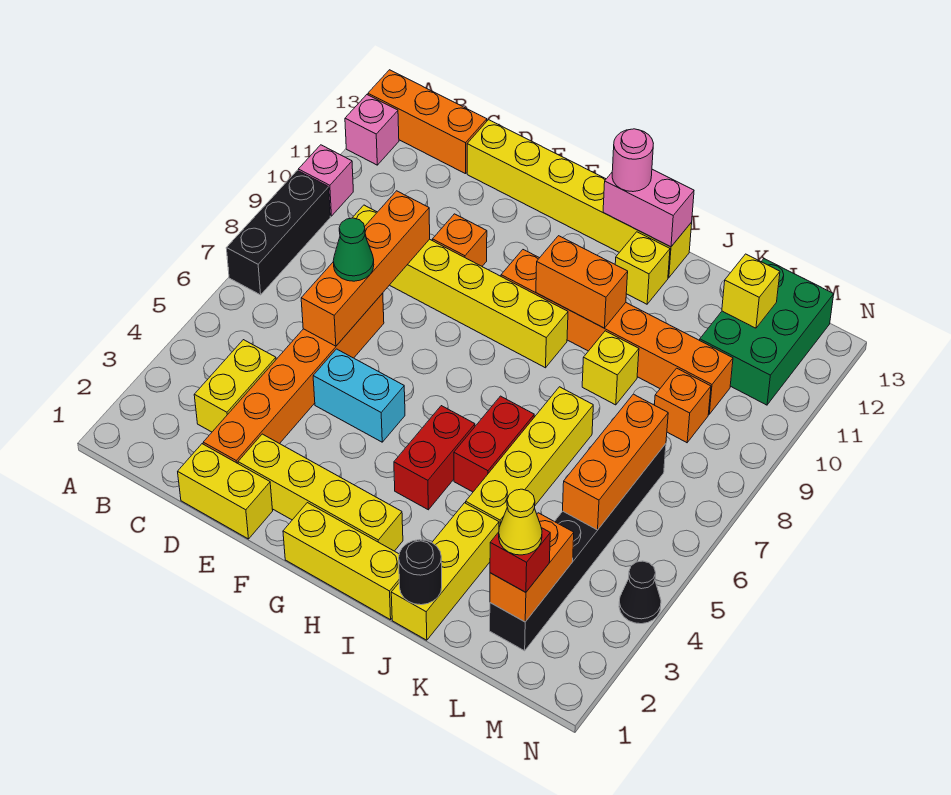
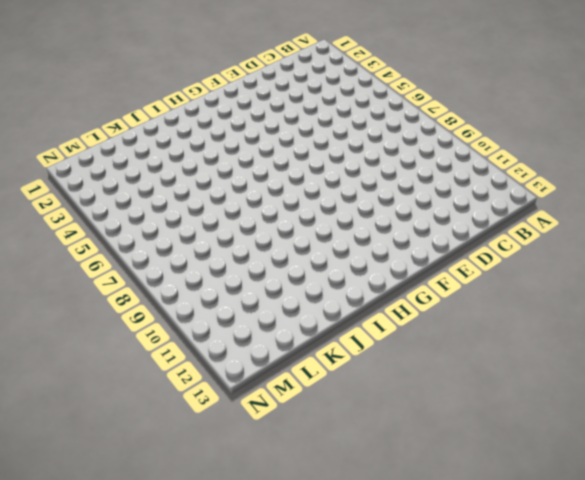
none -> black 1x3 brick [226,170,330,295]
none -> pink 1x1 brick [298,145,353,216]
none -> pink 1x1 brick [345,95,399,165]
none -> orange 1x3 brick [368,70,487,174]

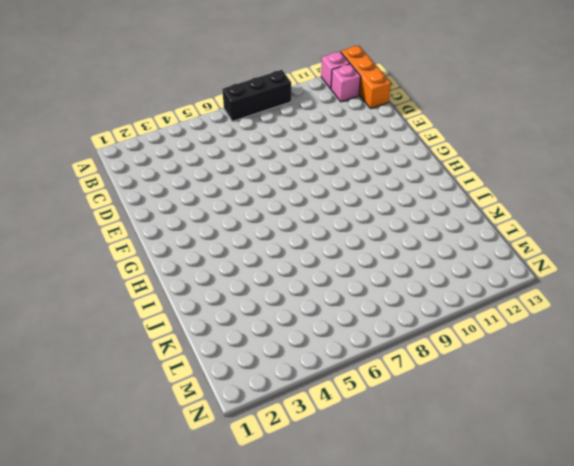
pink 1x1 brick [331,64,361,102] -> pink 1x1 brick moved to [298,145,353,216]
none -> yellow 1x2 brick [194,340,276,432]
none -> yellow 1x6 brick [353,205,568,368]
none -> yellow 1x2 brick [178,444,273,539]
none -> orange 1x6 brick [203,293,384,463]

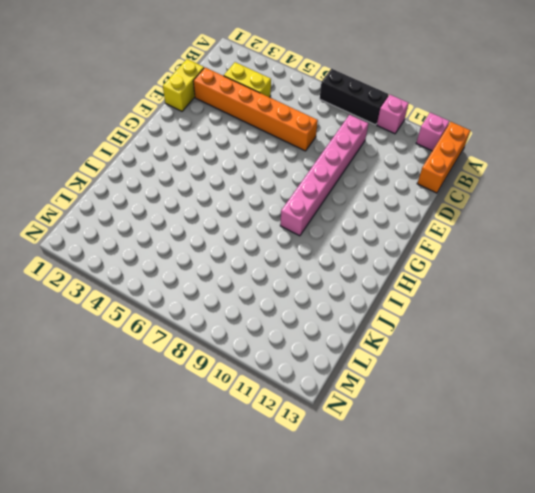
pink 1x6 brick [280,115,368,236] -> yellow 1x6 brick [353,205,568,368]
none -> yellow 1x6 brick [467,120,692,278]
none -> yellow 1x4 brick [238,434,403,551]
none -> cyan 1x2 brick [313,349,405,442]
none -> orange 1x1 brick [432,214,487,266]

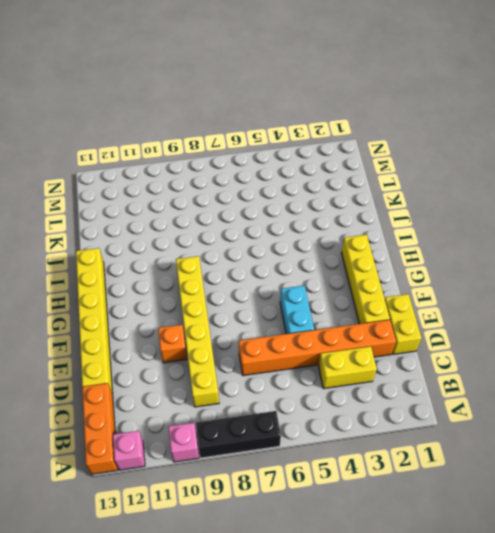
none -> yellow 1x3 brick [283,503,399,620]
none -> orange 1x6 brick [501,250,733,414]
none -> red 1x2 brick [394,406,475,510]
none -> red 1x2 brick [454,396,534,492]

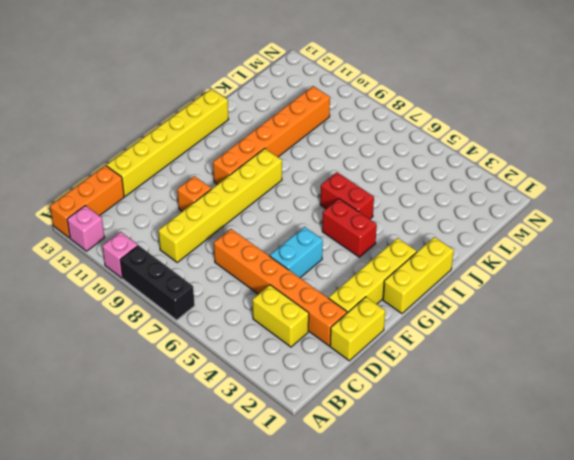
none -> yellow 1x1 brick [615,232,670,304]
none -> yellow 1x3 brick [391,503,499,640]
none -> yellow 1x4 brick [466,387,593,527]
none -> yellow 1x1 brick [582,331,639,405]

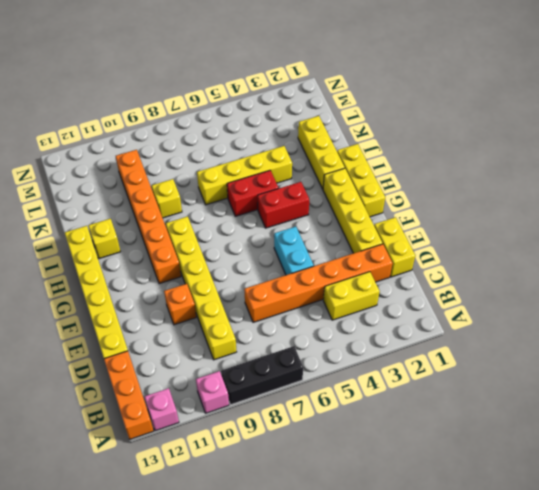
yellow 1x3 brick [298,116,345,189] -> yellow 1x3 brick turned to [391,503,499,640]
none -> black 1x6 brick [490,444,666,651]
none -> orange 1x1 brick [655,368,711,443]
none -> green 2x3 brick [700,259,834,405]
none -> black 1x1 cone [619,561,661,624]

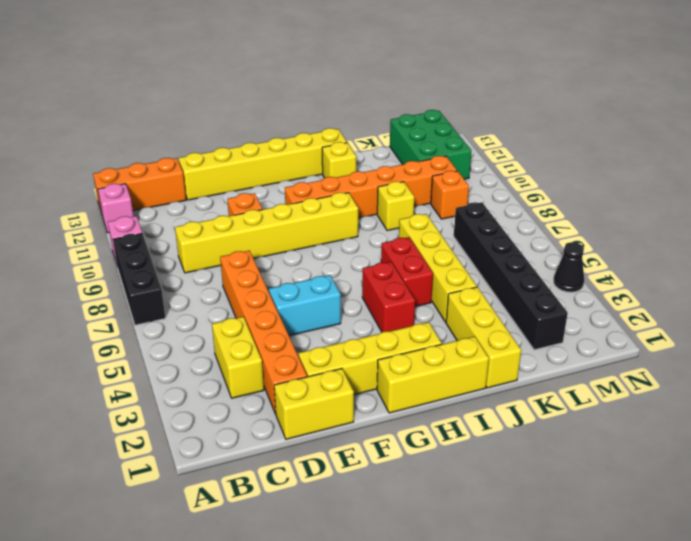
none -> orange 1x4 brick [301,191,430,346]
none -> orange 1x2 brick [536,236,628,328]
none -> pink 1x2 brick [603,169,694,247]
none -> black 1x1 round brick [399,540,442,605]

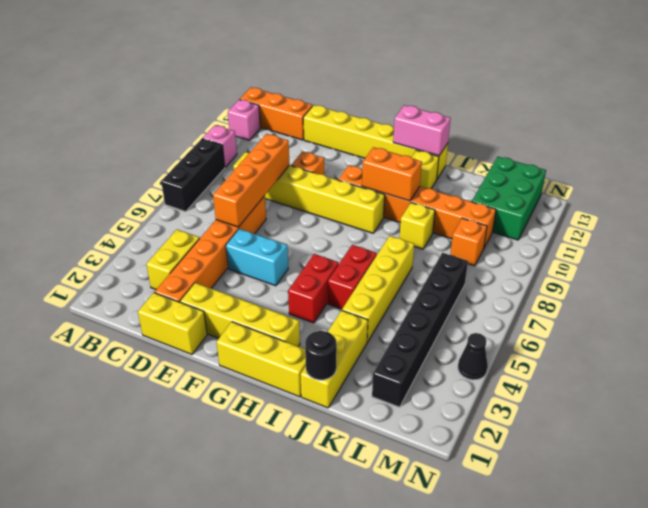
none -> orange 1x2 brick [490,513,574,622]
none -> orange 1x3 brick [563,394,668,530]
none -> yellow 1x1 brick [722,254,780,328]
none -> green 1x1 cone [333,218,374,281]

